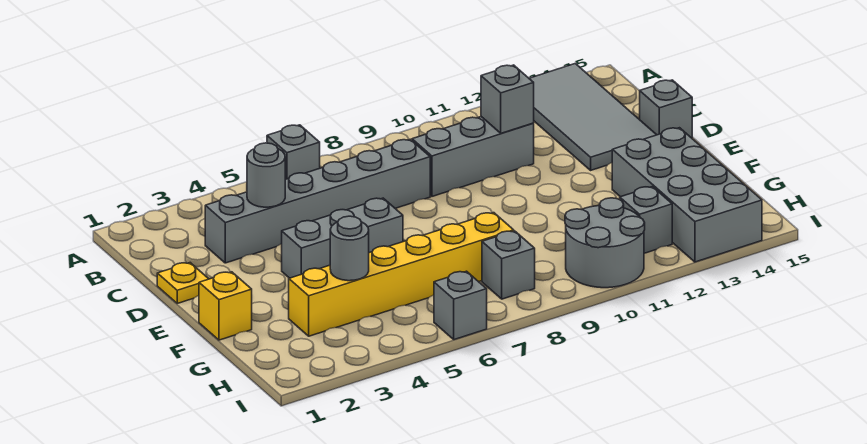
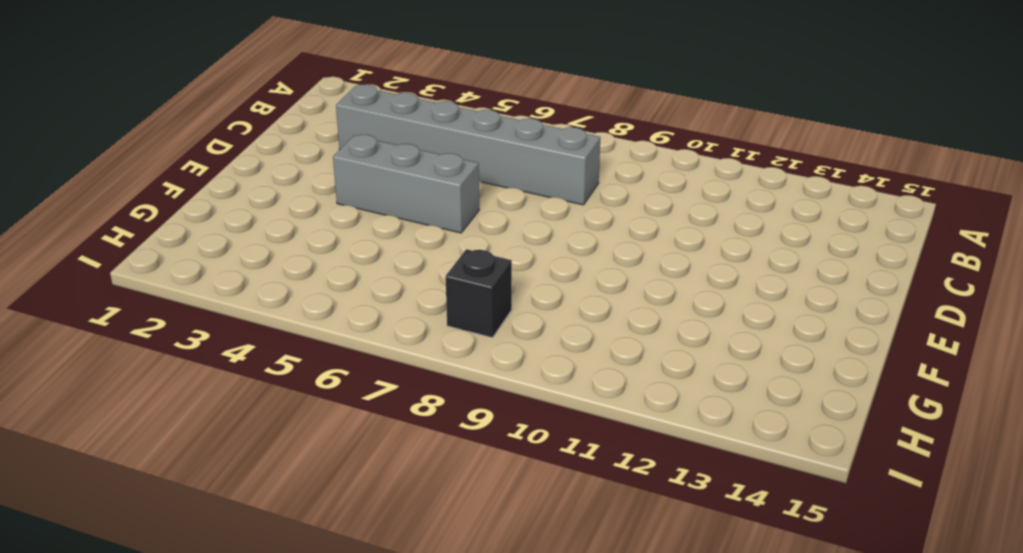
black 1x1 brick [446,249,512,338] -> grey 1x1 brick [482,231,535,299]
none -> grey 1x1 brick [267,125,320,179]
none -> grey 2x4 tile [529,64,656,170]
none -> grey 1x3 brick [412,117,534,196]

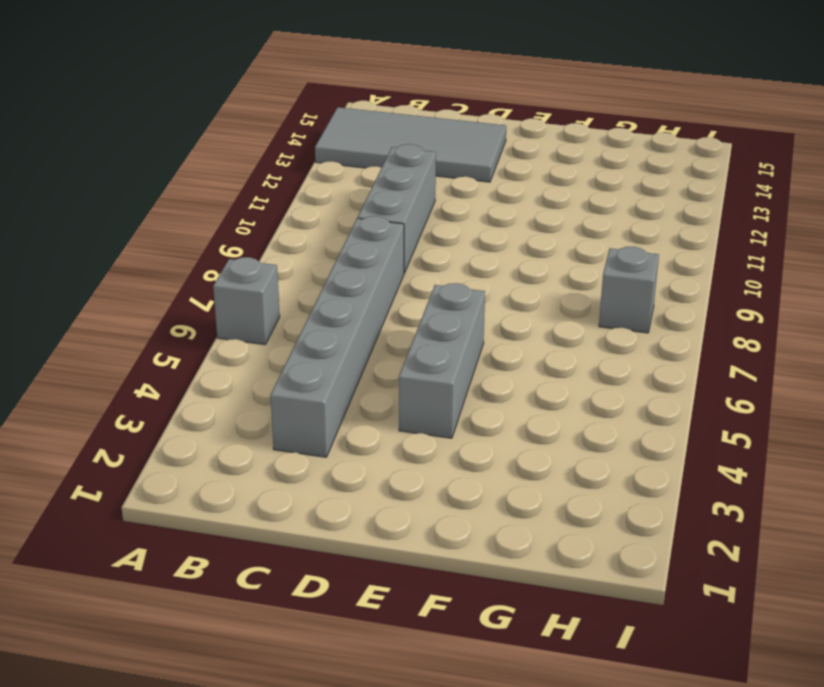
none -> yellow 1x1 plate [157,263,208,303]
none -> grey 1x1 brick [640,80,692,138]
none -> yellow 1x1 brick [199,272,252,340]

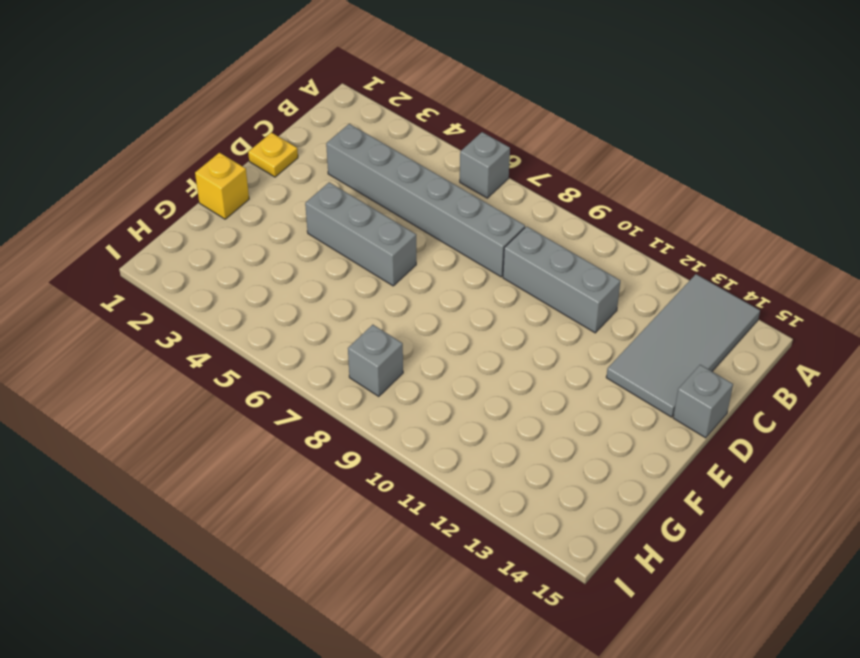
none -> grey 2x4 brick [612,128,762,262]
none -> yellow 1x6 brick [289,213,514,336]
none -> grey 2x2 round brick [565,198,645,288]

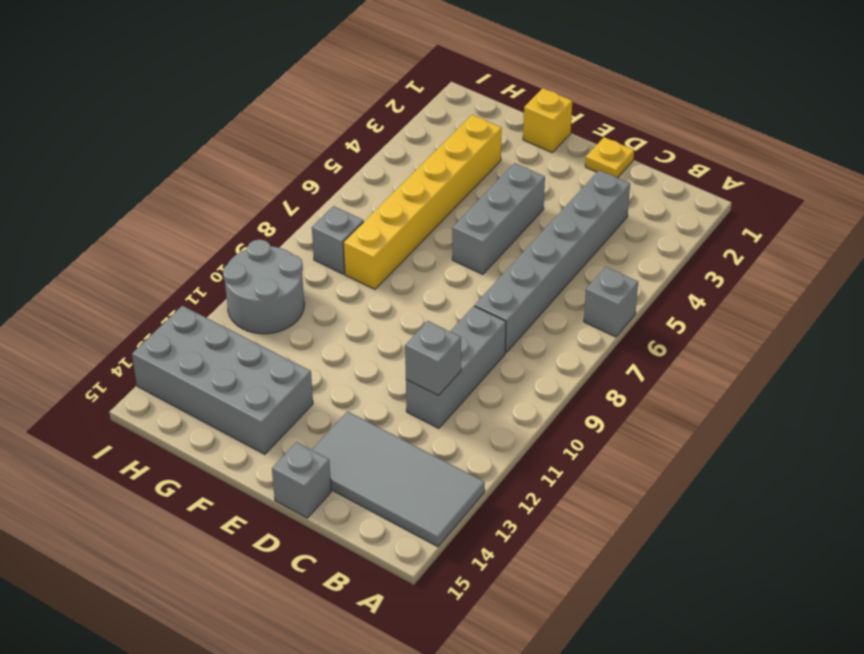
none -> grey 1x1 brick [620,187,672,253]
none -> grey 1x1 brick [434,271,487,340]
none -> grey 1x1 round brick [247,143,285,207]

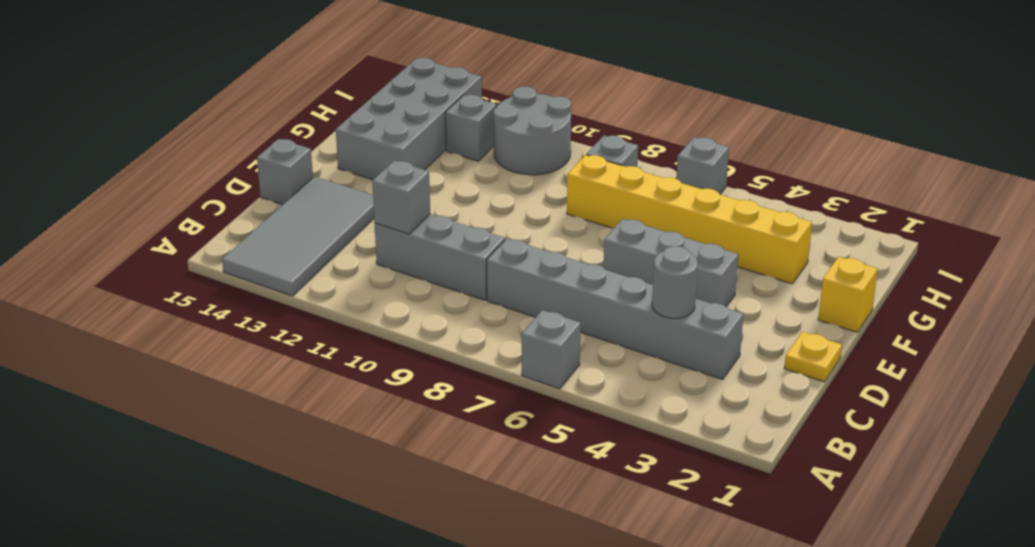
none -> grey 1x1 round brick [330,216,369,281]

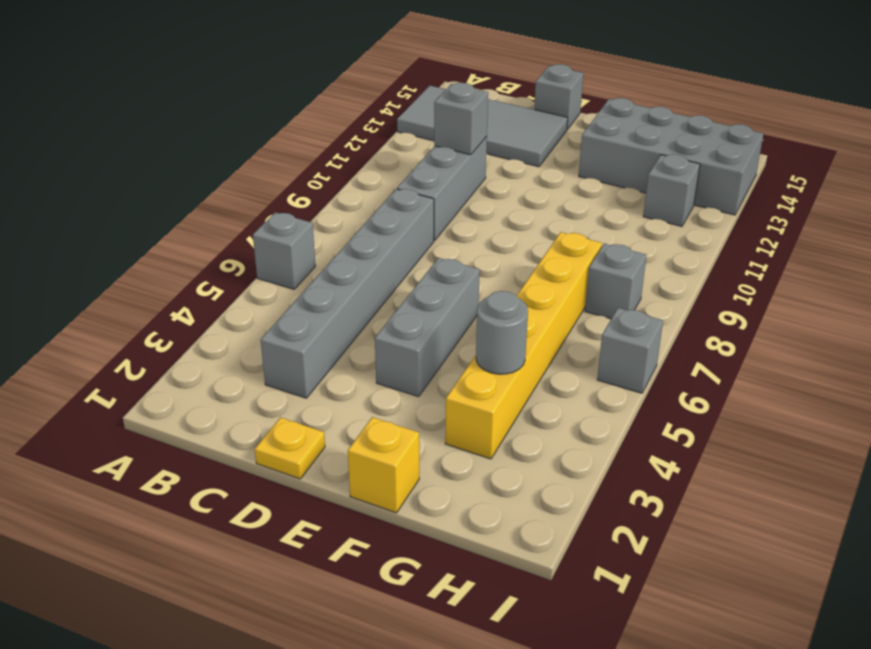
none -> grey 2x2 round brick [565,198,645,288]
none -> grey 1x1 round brick [247,143,285,207]

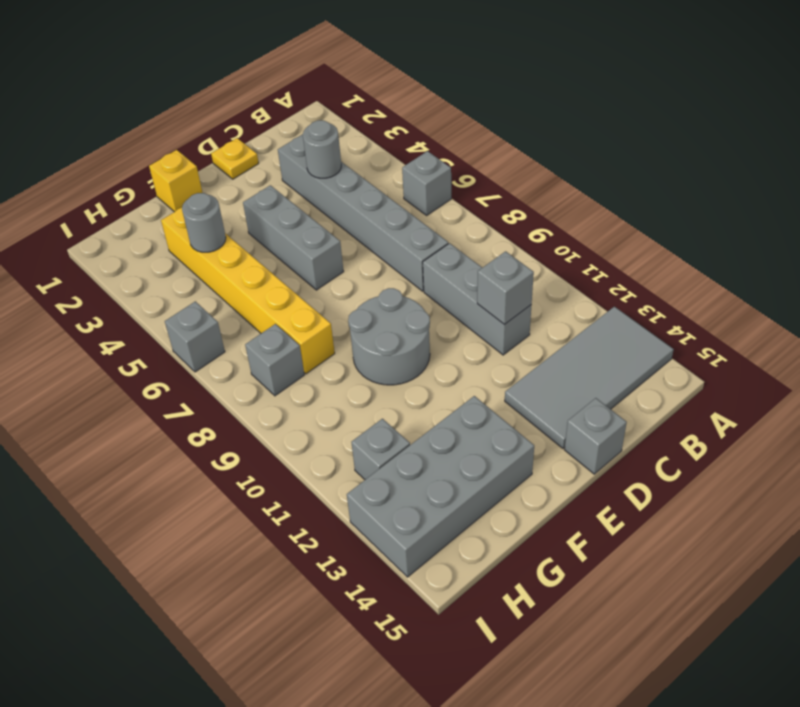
grey 2x2 round brick [348,288,430,385] -> grey 2x2 round brick moved to [565,198,645,288]

